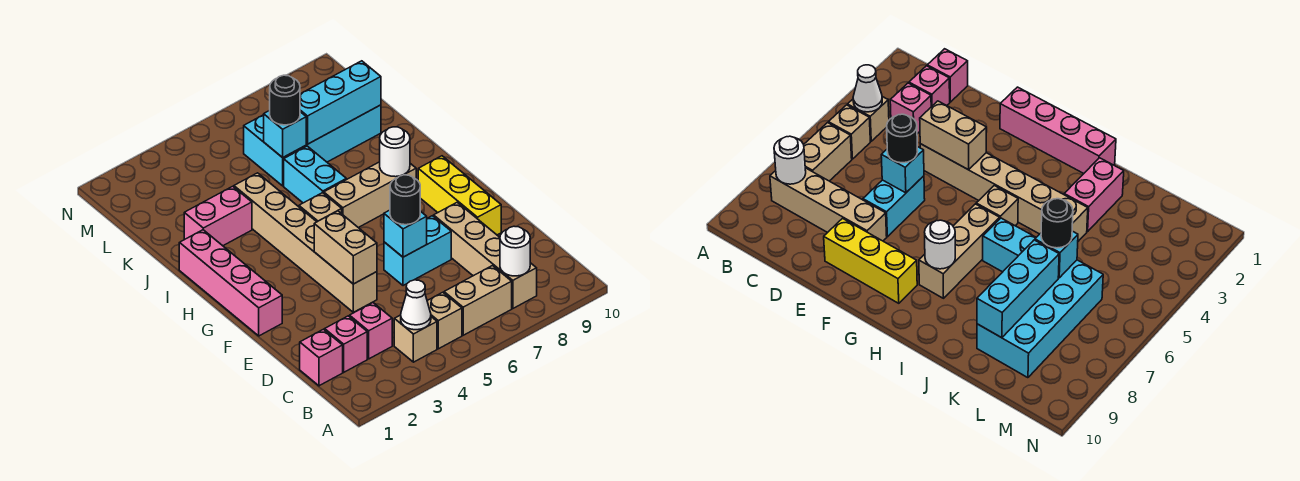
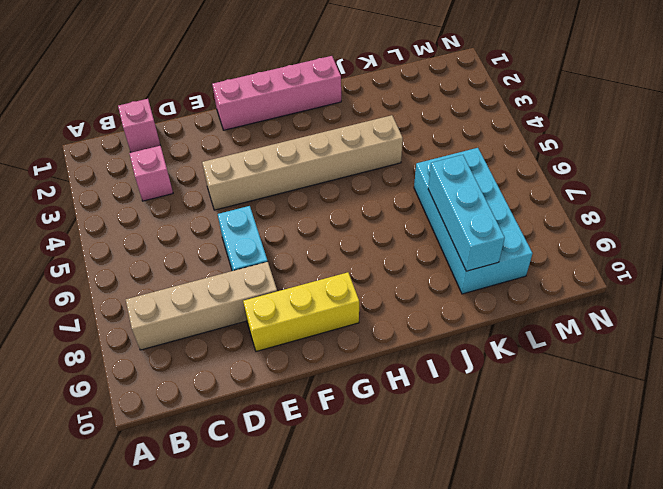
none -> tan 1x1 brick [394,315,437,362]
none -> tan 1x1 brick [427,292,462,349]
none -> tan 1x2 brick [444,266,512,335]

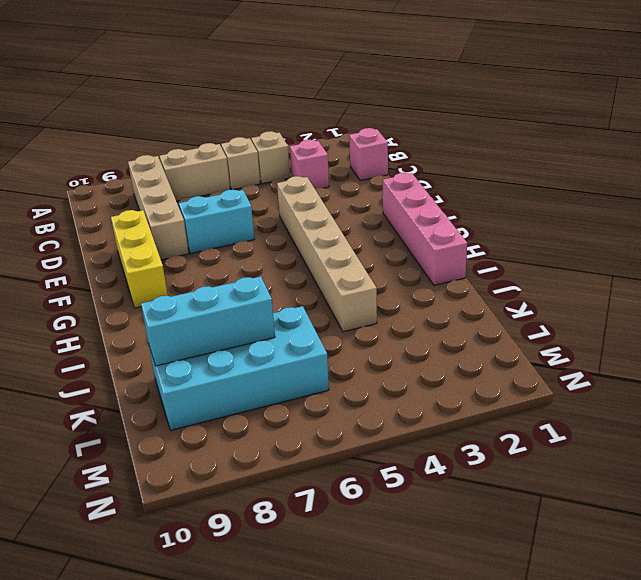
none -> pink 1x1 brick [325,316,367,372]
none -> tan 1x1 brick [299,193,342,222]
none -> tan 1x3 brick [324,162,416,228]

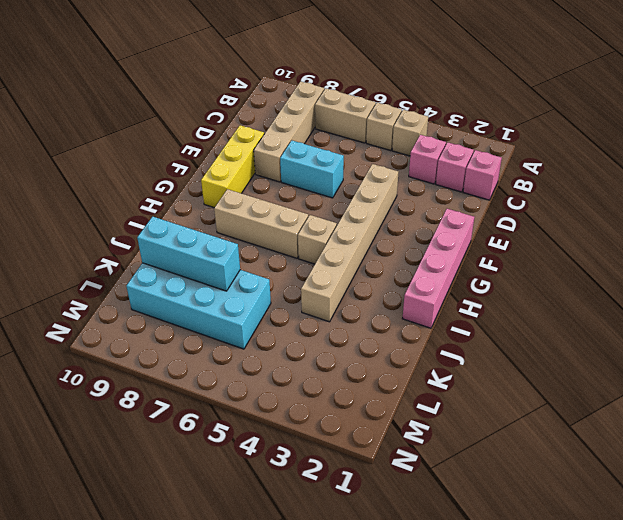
none -> cyan 1x2 brick [284,146,346,203]
none -> pink 1x2 brick [184,186,252,246]
none -> white 1x1 cone [401,280,431,330]

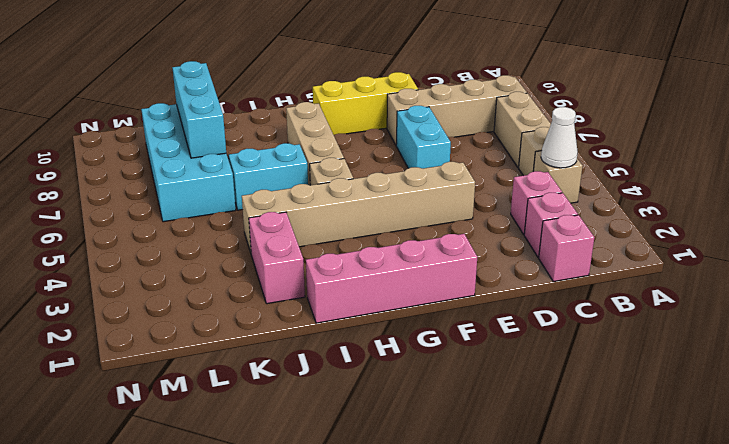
none -> white 1x1 round brick [500,226,530,276]
none -> tan 1x2 brick [314,211,377,284]
none -> cyan 1x1 brick [384,210,427,257]

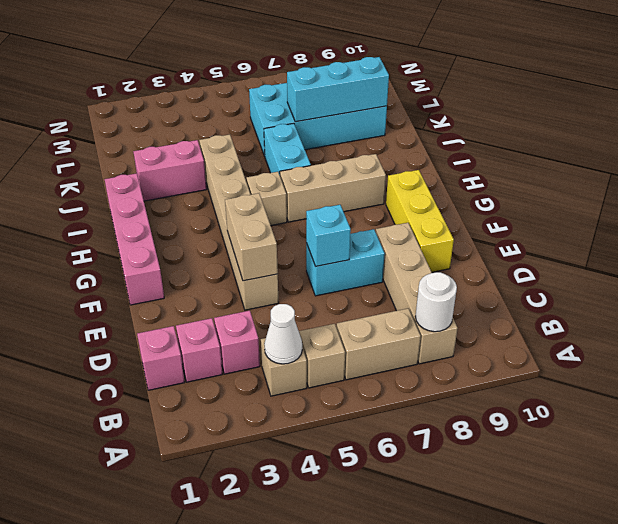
none -> white 1x1 round brick [380,127,410,177]
none -> cyan 1x1 brick [264,110,306,158]
none -> black 1x1 round brick [390,175,420,225]

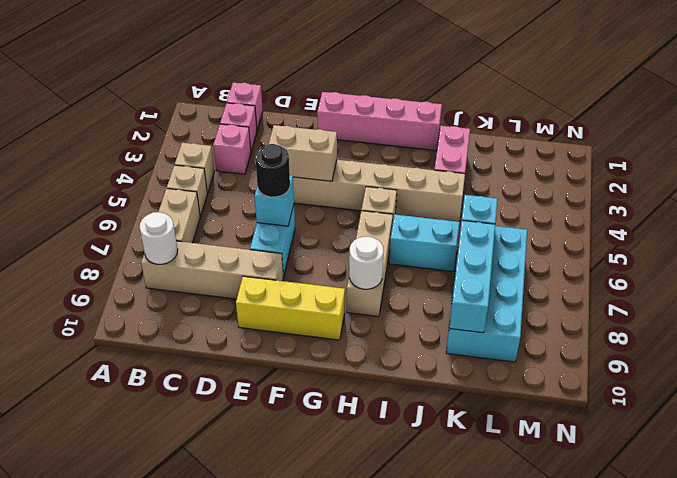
none -> white 1x1 cone [401,280,431,330]
none -> black 1x1 round brick [270,75,300,125]

